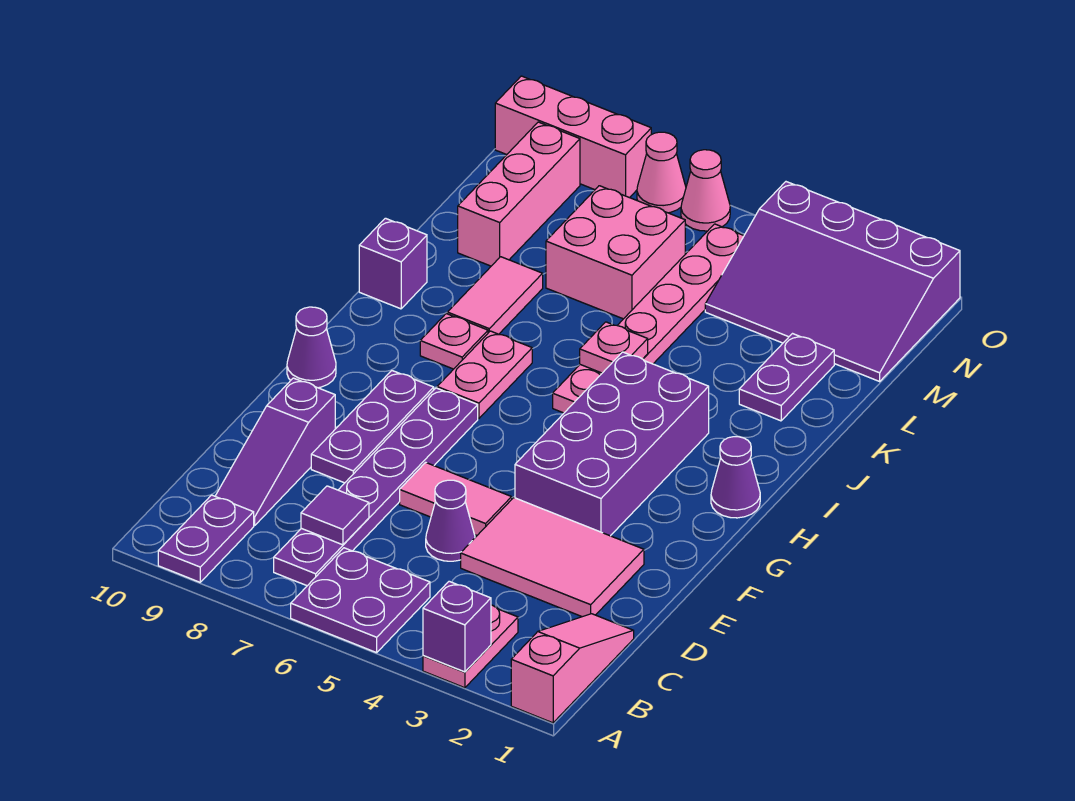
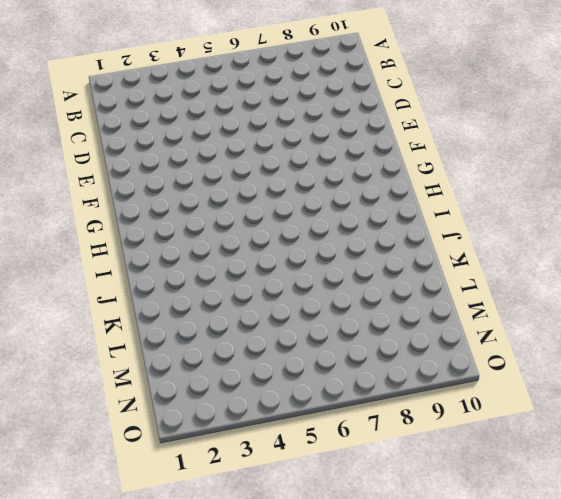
none -> pink 1x3 slope [511,614,634,723]
none -> pink 1x2 plate [423,605,518,688]
none -> purple 2x2 plate [291,548,430,653]

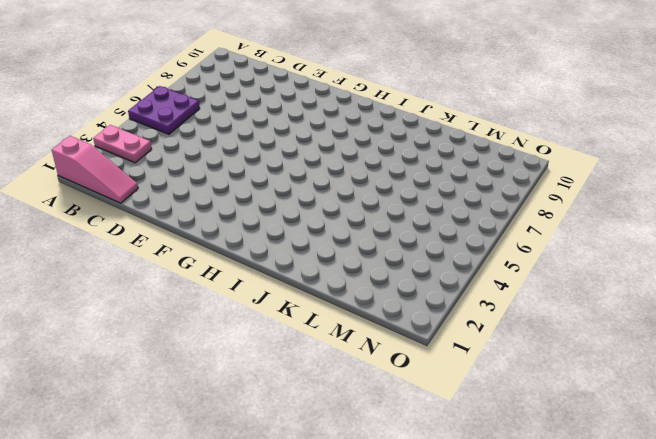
none -> purple 1x2 plate [158,495,254,582]
none -> purple 1x6 plate [274,388,478,586]
none -> purple 1x3 slope [215,378,335,525]

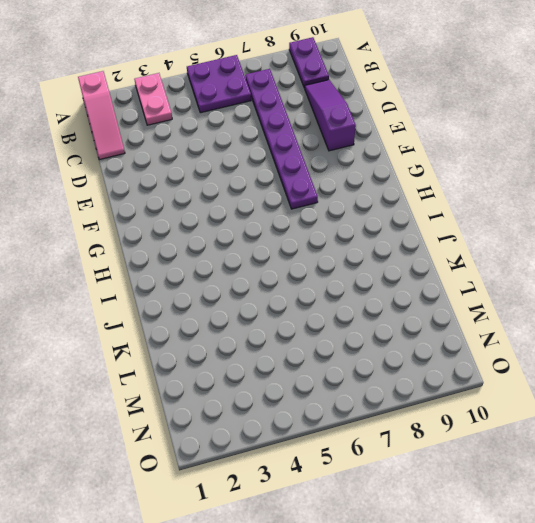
none -> pink 2x3 tile [461,498,644,617]
none -> purple 1x1 cone [426,480,475,561]
none -> pink 1x2 tile [400,462,512,535]

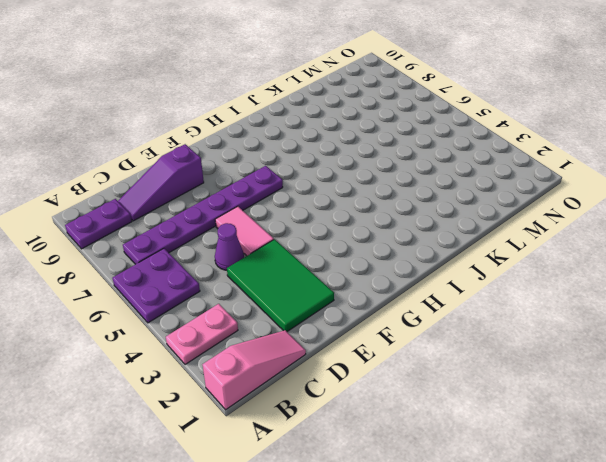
green 2x3 tile [227,239,334,332] -> pink 2x3 tile [461,498,644,617]
none -> purple 1x3 plate [311,371,434,483]
none -> purple 2x4 brick [515,352,709,536]
none -> purple 1x1 cone [287,307,336,388]

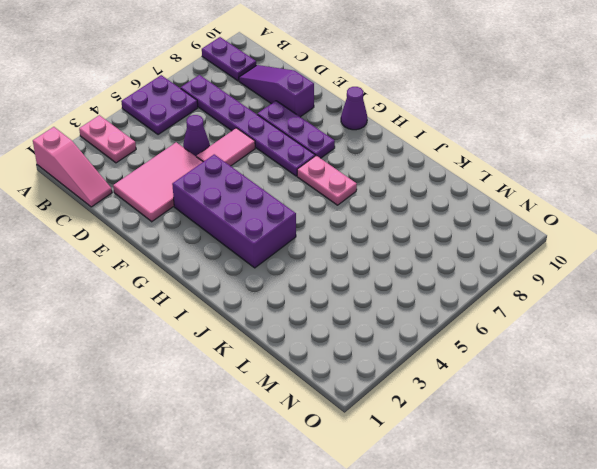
none -> purple 1x1 cone [711,437,760,518]
none -> pink 1x6 plate [553,224,744,413]
none -> pink 1x1 plate [420,314,488,369]

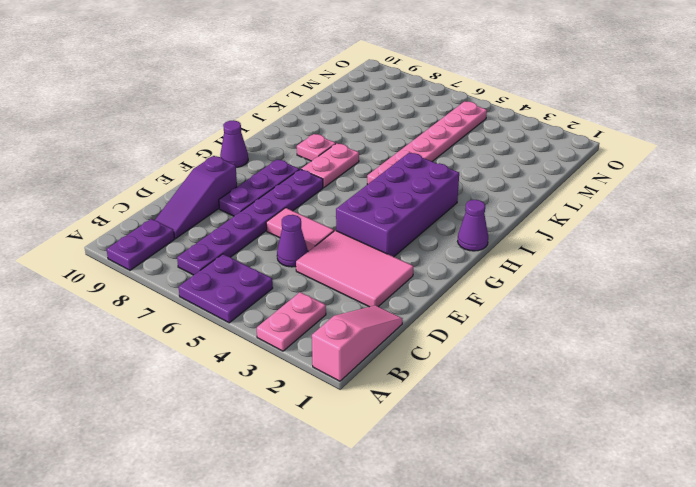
none -> pink 1x2 tile [447,257,543,334]
none -> purple 1x1 brick [359,218,427,309]
none -> purple 1x2 plate [739,334,834,421]

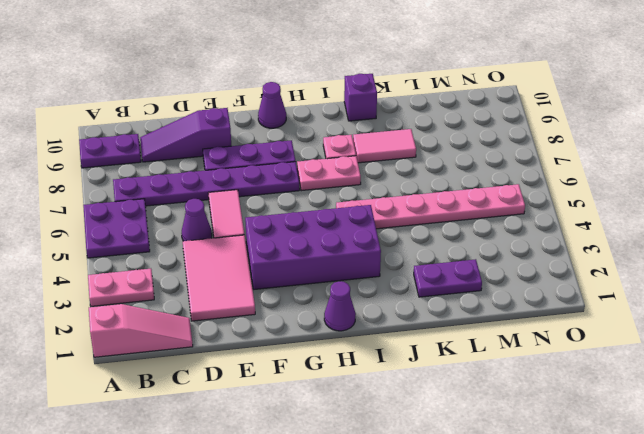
none -> pink 2x2 brick [546,186,685,319]
none -> pink 1x3 brick [458,122,580,266]
none -> purple 3x4 slope [705,182,960,381]

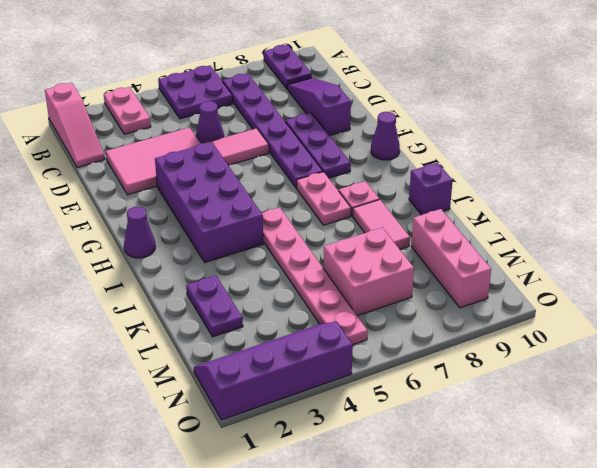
purple 2x4 slope [194,322,353,420] -> purple 3x4 slope [705,182,960,381]
none -> pink 1x1 cone [681,150,730,231]
none -> pink 1x1 cone [637,132,686,213]
none -> pink 1x3 brick [495,76,651,198]

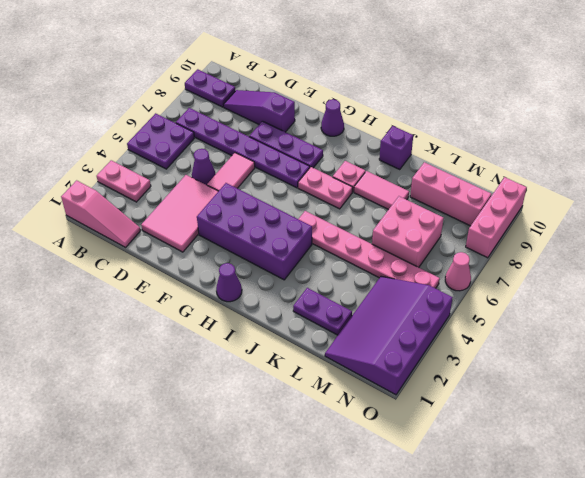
none -> pink 1x1 cone [637,132,686,213]
none -> purple 1x1 brick [423,581,491,672]
none -> purple 1x1 tile [301,486,369,545]

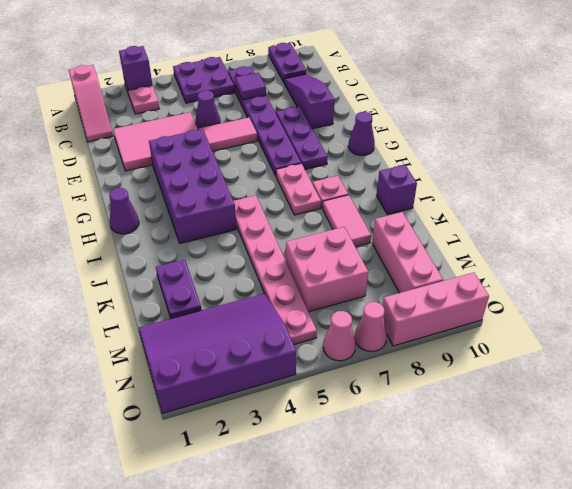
none -> pink 1x1 plate [580,322,648,373]

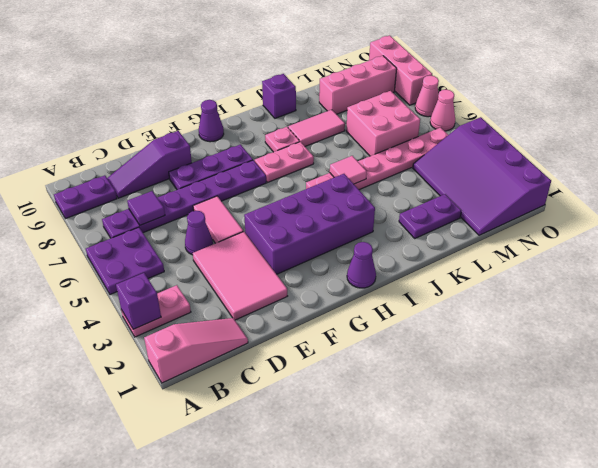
pink 1x1 tile [330,156,367,184] -> pink 1x1 plate [580,322,648,373]

